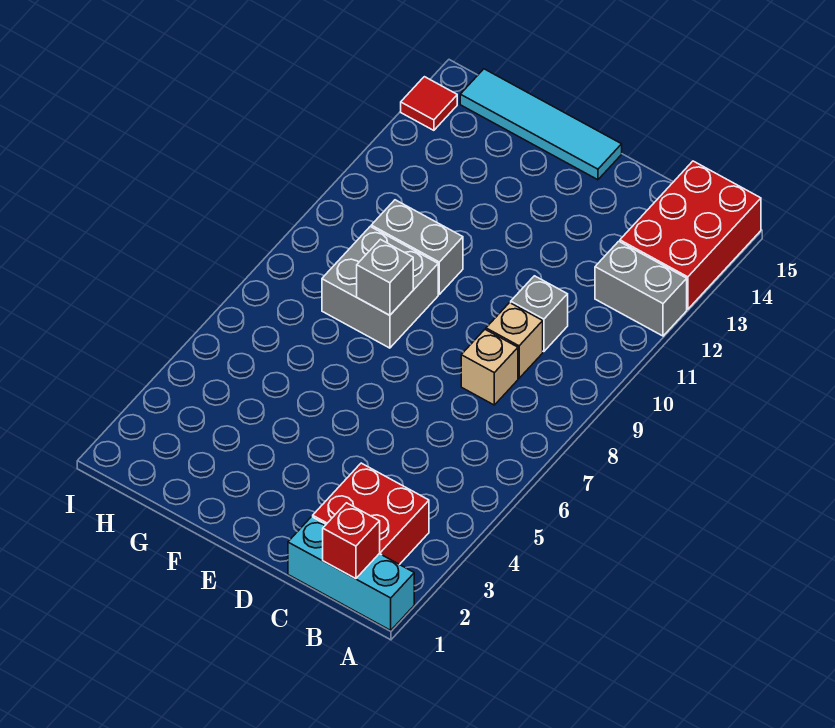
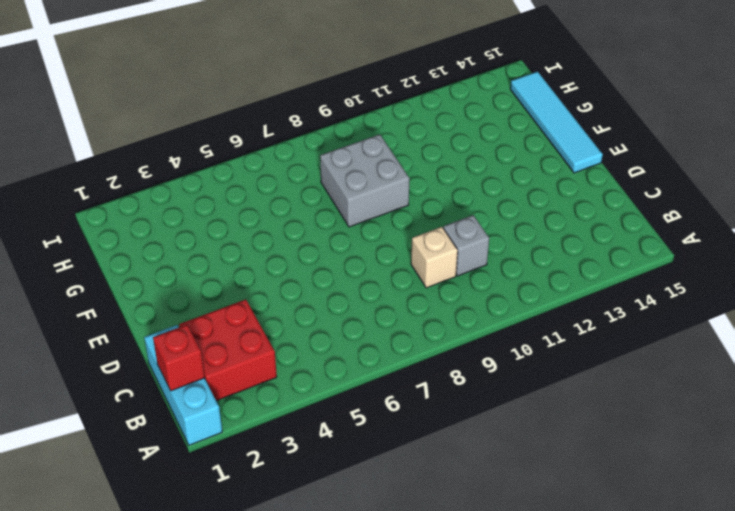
none -> grey 1x2 brick [595,241,687,336]
none -> red 2x3 brick [620,161,761,309]
none -> tan 1x1 brick [461,330,518,405]

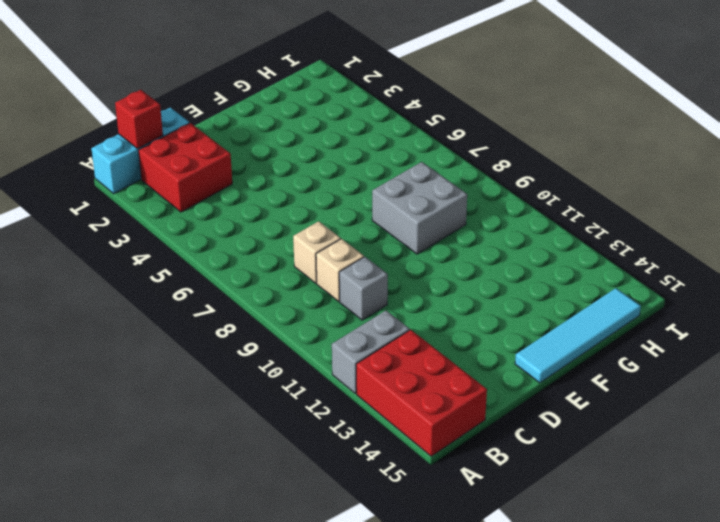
none -> grey 1x2 brick [371,200,463,294]
none -> red 1x1 tile [401,77,457,130]
none -> grey 1x1 brick [357,239,413,315]

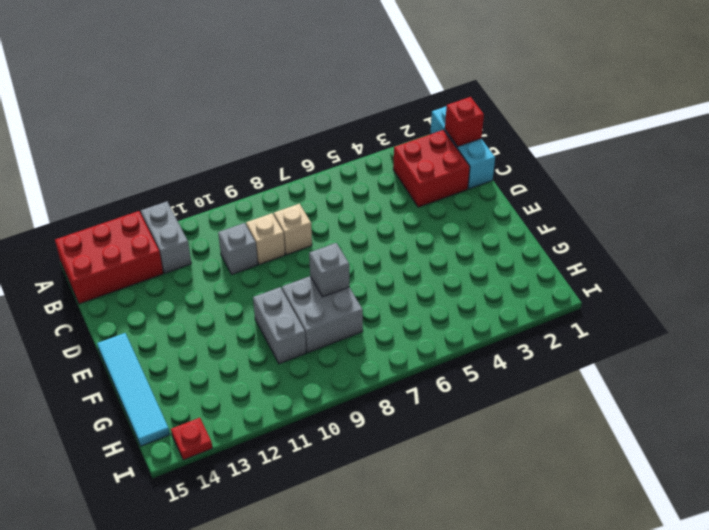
red 1x1 plate [171,418,212,460] -> red 1x1 tile [401,77,457,130]

